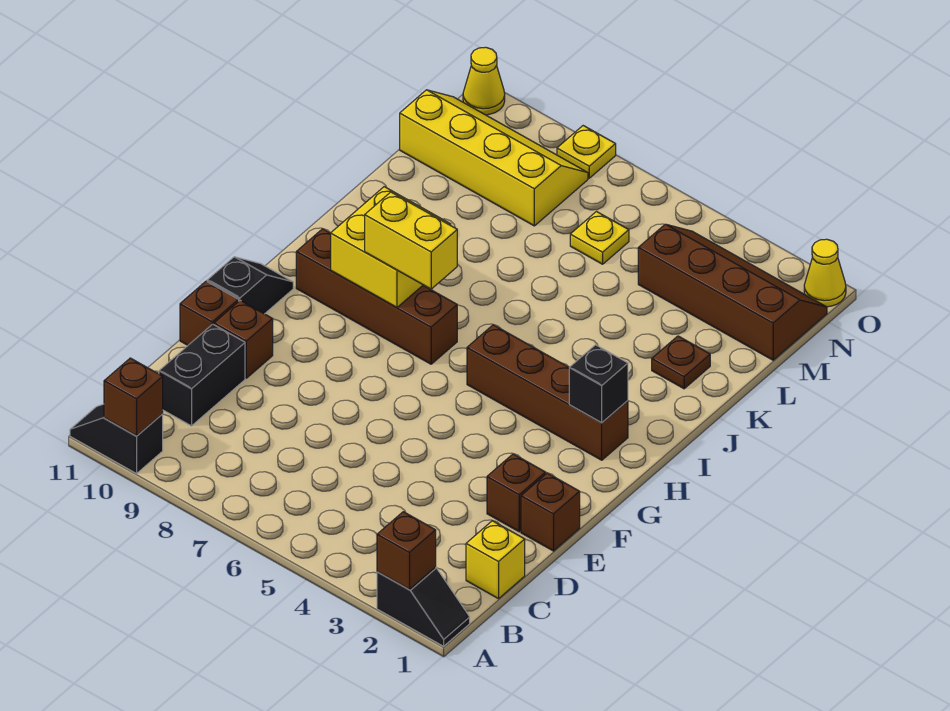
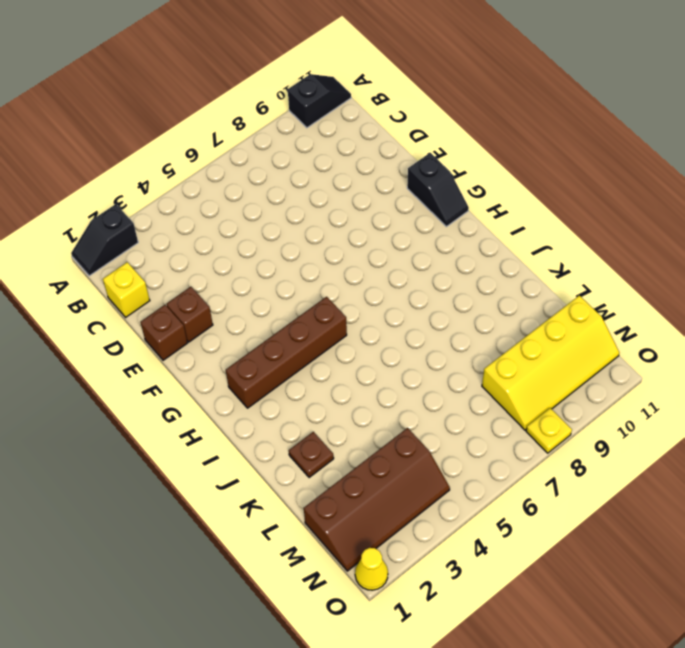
none -> black 1x2 brick [159,324,245,426]
none -> brown 1x1 brick [214,300,273,378]
none -> brown 1x1 brick [180,281,239,345]

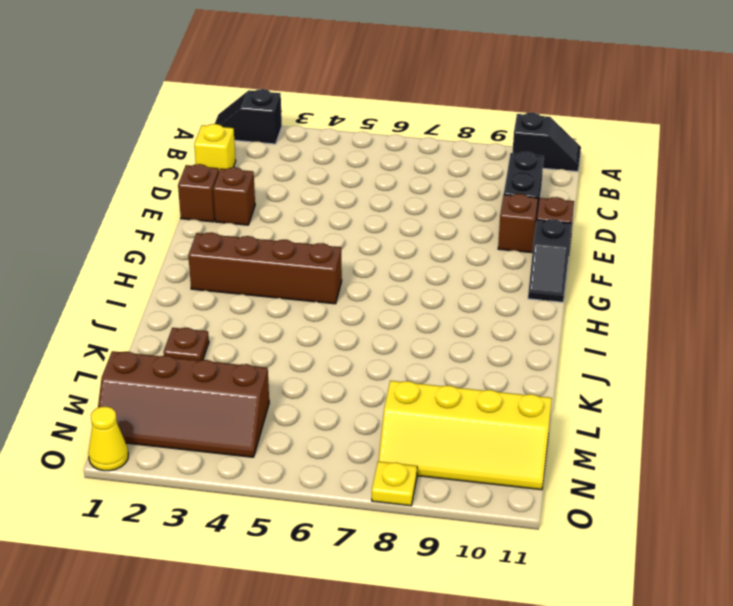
none -> brown 1x4 brick [296,229,457,364]
none -> yellow 1x1 plate [570,212,629,264]
none -> yellow 1x1 cone [463,47,505,115]

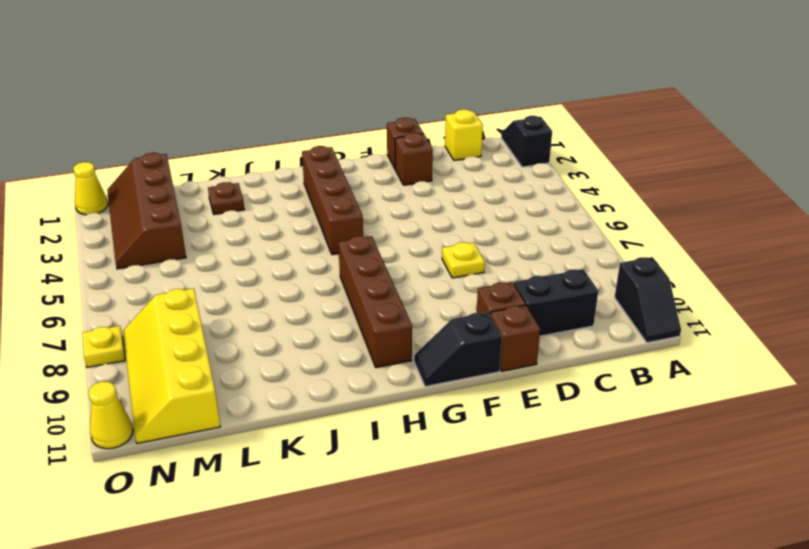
yellow 1x1 plate [442,242,485,278] -> yellow 1x1 plate moved to [570,212,629,264]
none -> brown 1x1 brick [377,512,436,590]
none -> brown 1x1 brick [104,358,163,436]
none -> black 1x1 brick [569,345,628,423]

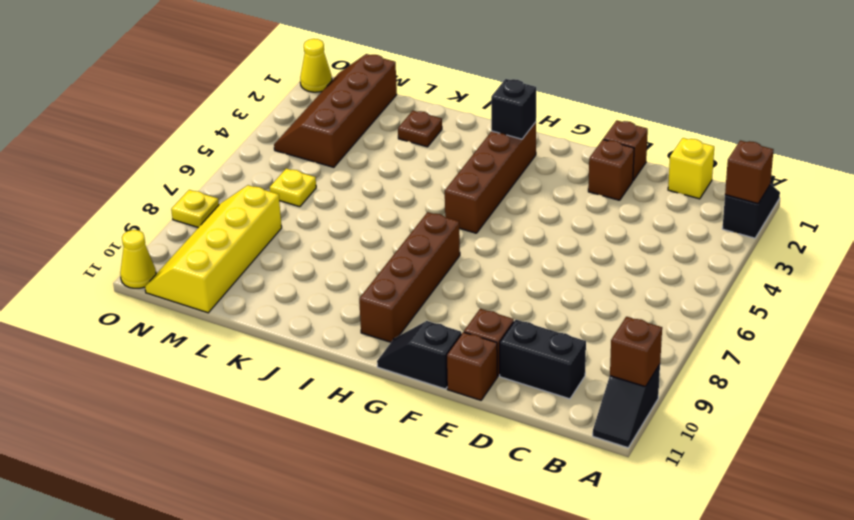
none -> yellow 2x2 brick [331,187,451,308]
none -> yellow 1x2 brick [365,192,457,289]

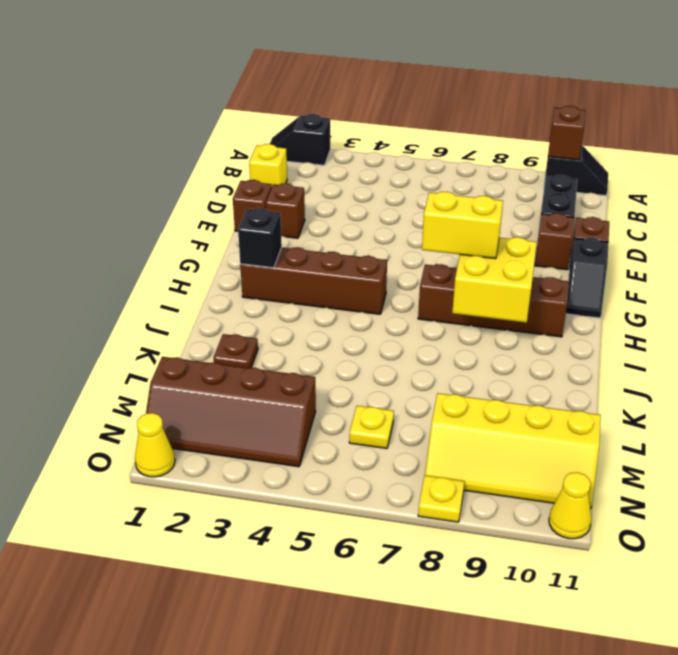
none -> brown 1x1 brick [377,512,436,590]

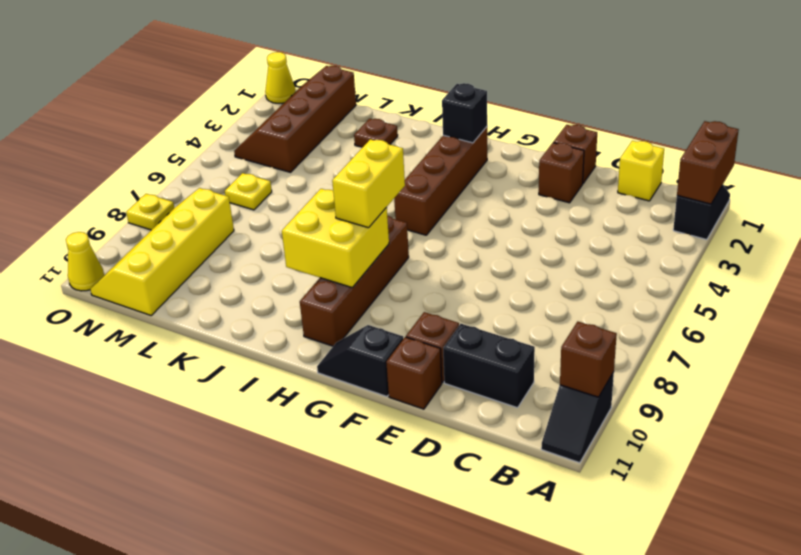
brown 1x2 brick [677,121,739,204] -> brown 1x1 brick [377,512,436,590]

